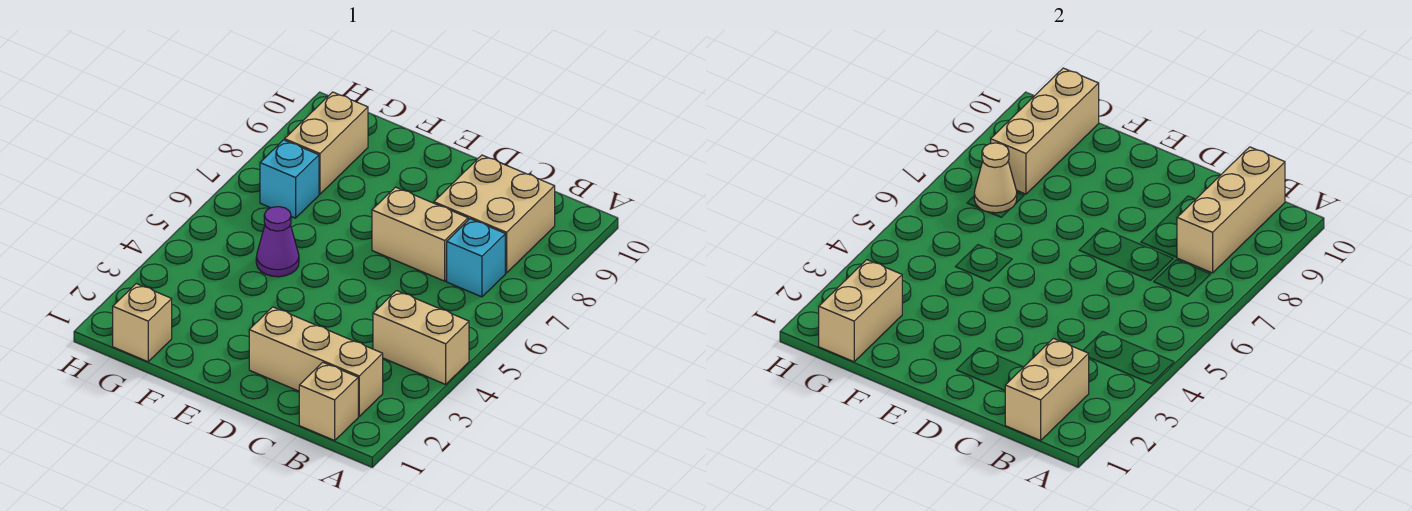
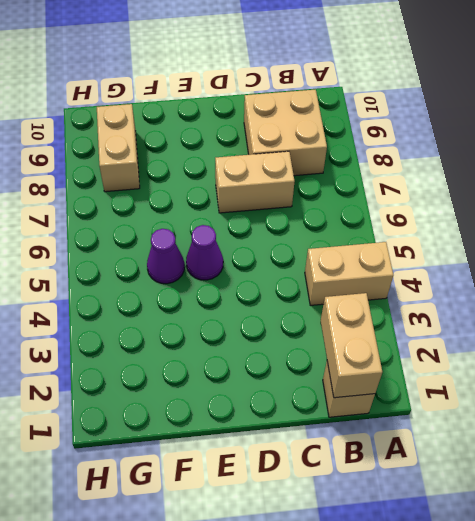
purple 1x1 cone [186,225,223,280] -> none
none -> tan 1x3 brick [249,307,383,416]
none -> cyan 1x1 brick [447,219,505,297]
none -> tan 1x1 brick [113,284,172,362]

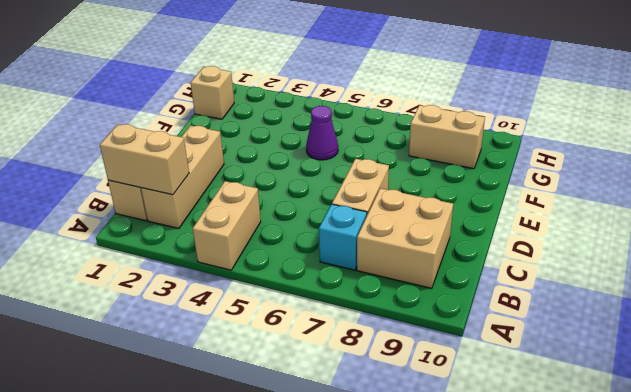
none -> cyan 1x1 brick [260,140,319,218]
none -> tan 1x3 brick [1177,147,1285,273]
none -> tan 1x2 brick [819,260,902,362]

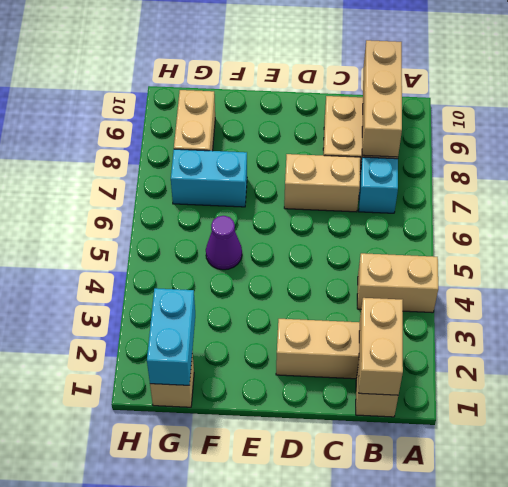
cyan 1x2 brick [171,149,247,207] -> cyan 1x1 brick [260,140,319,218]
cyan 1x2 brick [147,288,195,385] -> tan 1x2 brick [819,260,902,362]
none -> tan 1x1 cone [974,143,1017,213]
none -> tan 1x3 brick [991,68,1099,194]

